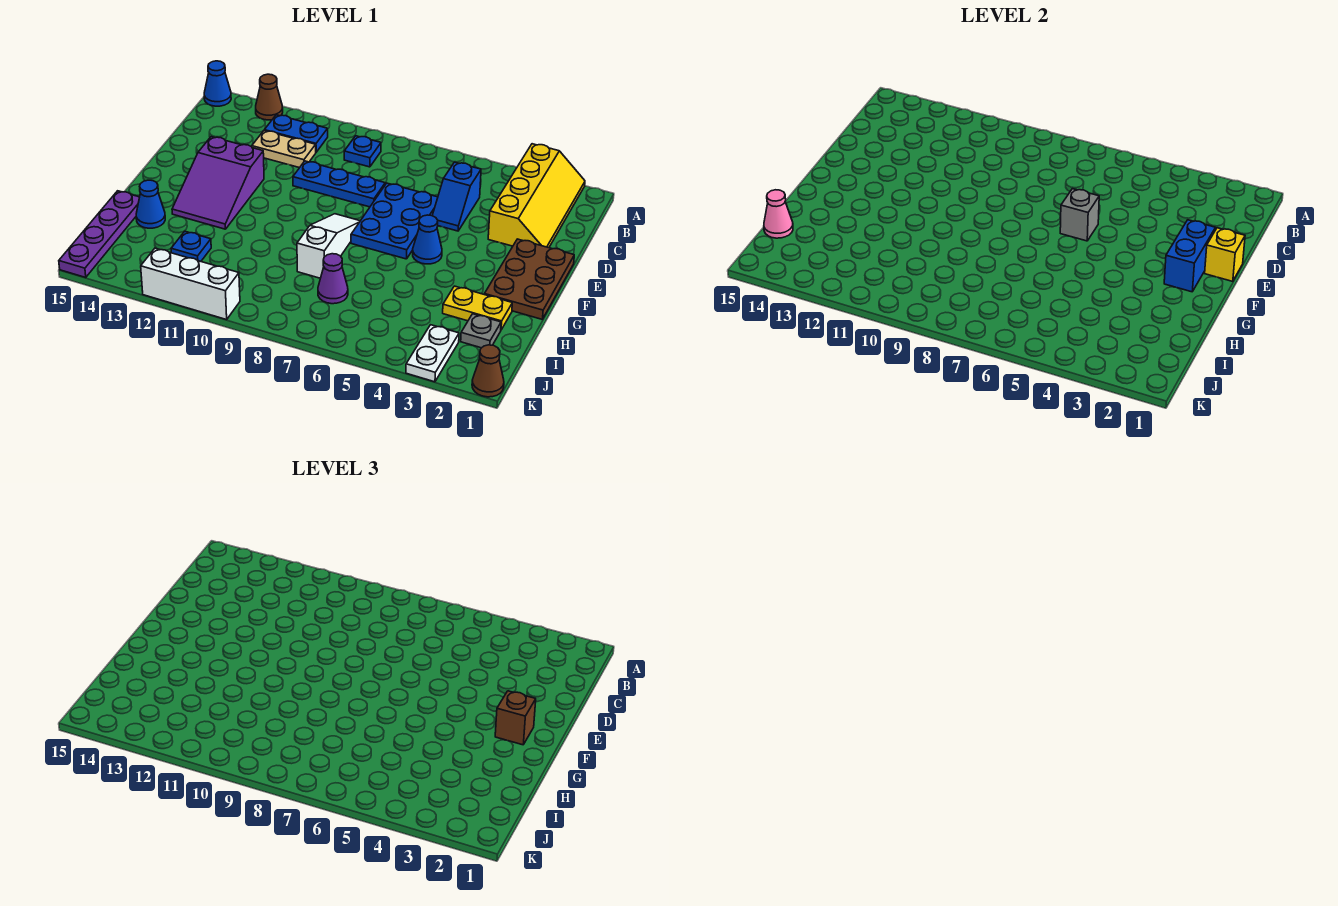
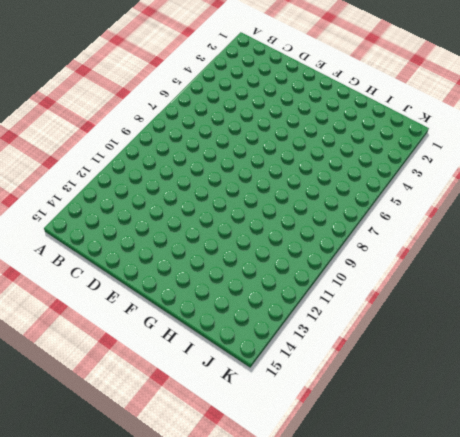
none -> yellow 2x4 slope [488,144,585,248]
none -> brown 1x1 cone [256,74,283,120]
none -> blue 1x1 cone [204,61,231,106]

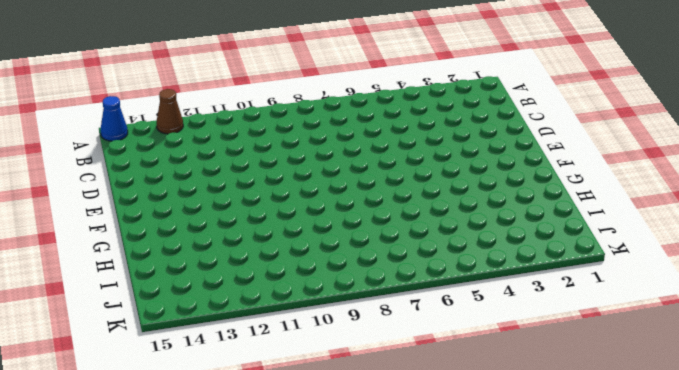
none -> yellow 2x4 slope [488,144,585,248]
none -> blue 1x1 plate [344,136,381,167]
none -> blue 1x2 plate [264,115,328,152]

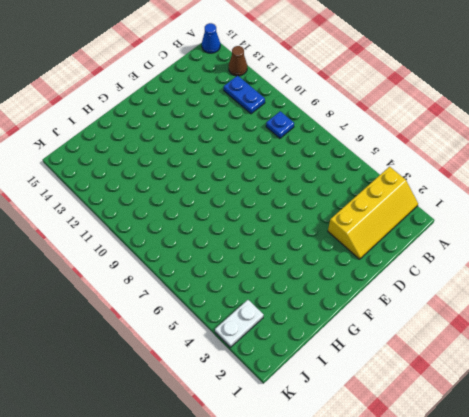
none -> blue 1x2 slope [432,162,481,231]
none -> tan 1x2 plate [252,131,316,168]
none -> blue 2x3 plate [351,183,438,259]

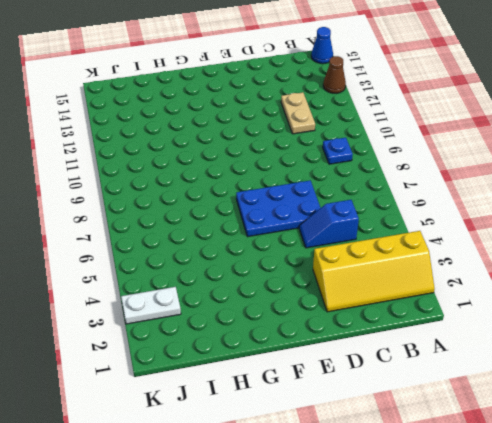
none -> blue 1x2 plate [264,115,328,152]
none -> blue 1x3 plate [293,161,385,207]
none -> brown 2x3 plate [484,239,574,319]

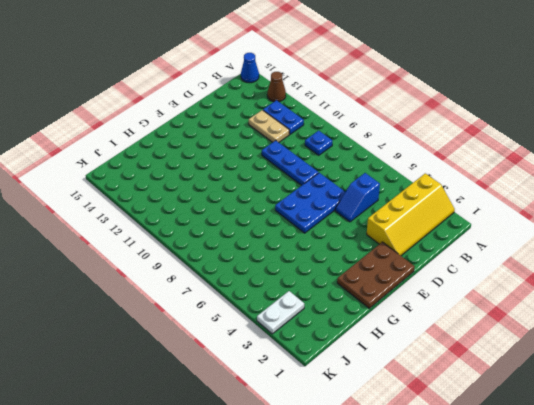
none -> purple 2x3 slope [172,137,264,229]
none -> blue 1x1 cone [413,215,442,264]
none -> white 1x3 slope [297,214,360,278]

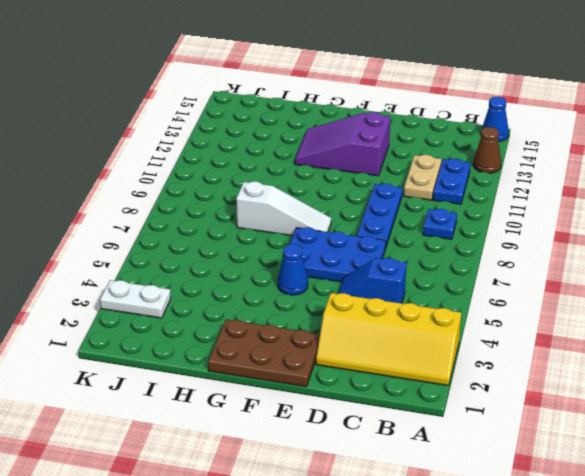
none -> yellow 1x2 plate [443,286,512,330]
none -> blue 1x1 cone [136,180,165,228]
none -> purple 1x4 plate [59,191,140,277]

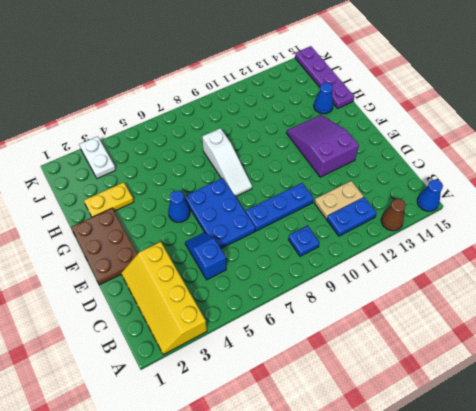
none -> grey 1x1 plate [461,314,501,348]
none -> purple 1x1 cone [318,254,348,304]
none -> blue 1x1 plate [171,231,211,261]

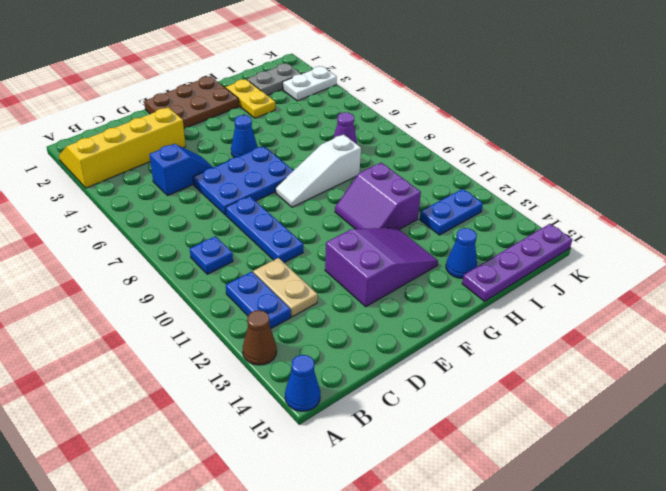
purple 2x2 slope [335,163,421,230] -> none
grey 1x2 plate [247,63,301,95] -> grey 1x1 plate [461,314,501,348]
blue 1x2 plate [420,189,483,235] -> blue 1x1 plate [171,231,211,261]
none -> brown 1x1 cone [472,345,504,397]
none -> white 1x3 brick [141,248,240,320]
none -> yellow 1x1 brick [1205,228,1245,281]

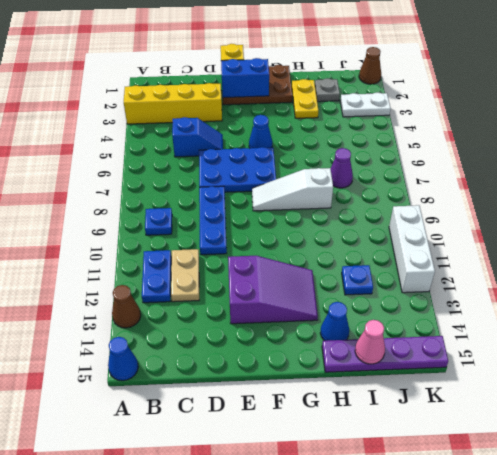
none -> grey 1x1 brick [1060,189,1099,241]
none -> brown 1x1 brick [495,691,536,745]

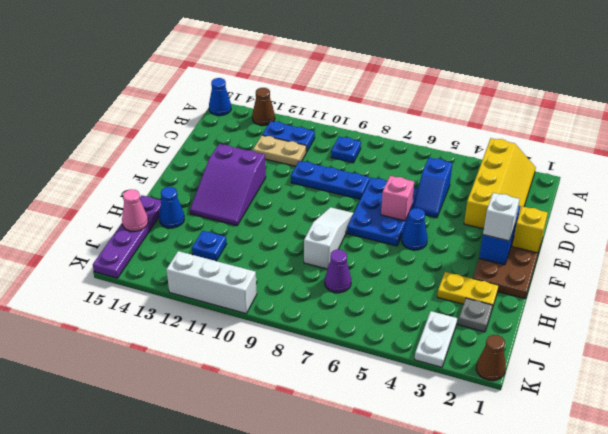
pink 1x1 brick [381,176,414,221] -> grey 1x1 brick [1060,189,1099,241]
white 1x1 brick [483,193,520,241] -> brown 1x1 brick [495,691,536,745]

